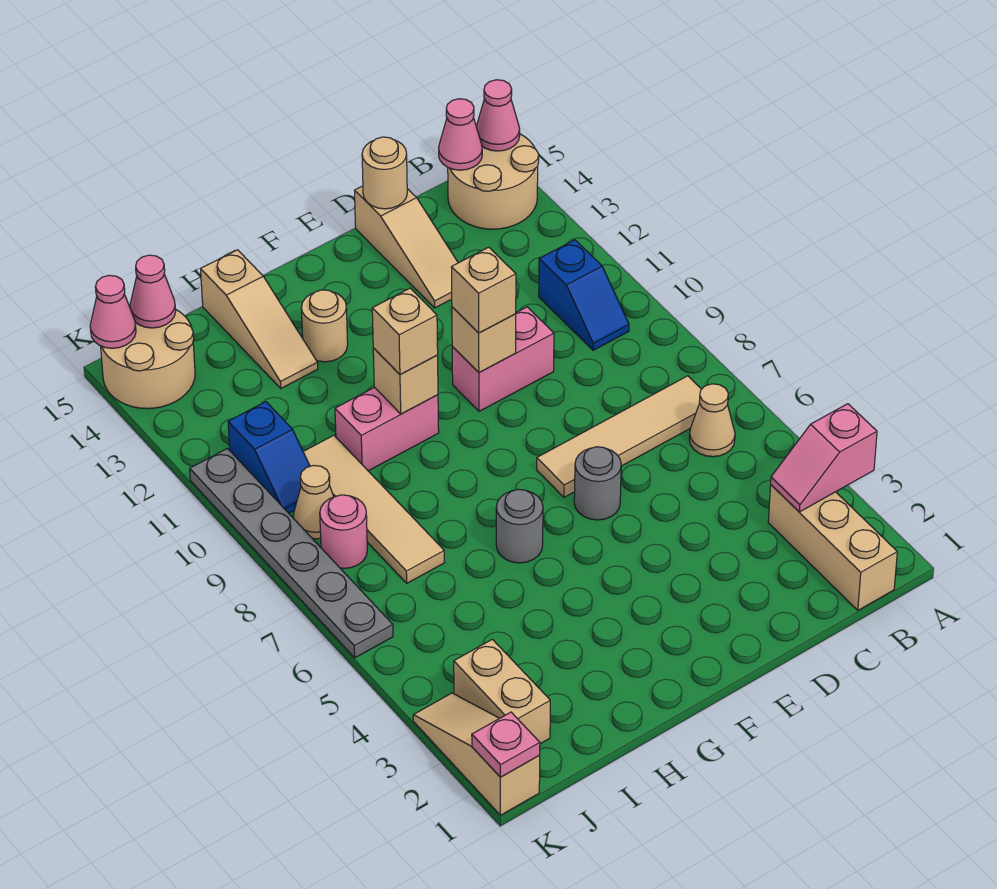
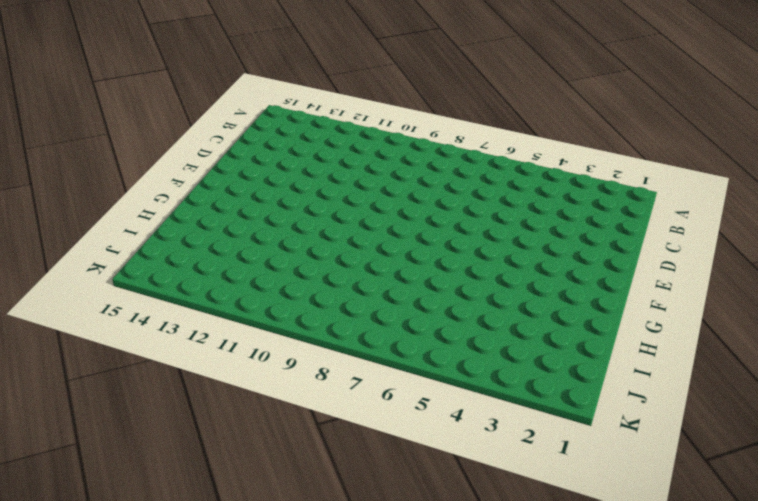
none -> tan 2x2 round brick [448,134,539,229]
none -> tan 1x3 brick [768,485,897,610]
none -> tan 1x1 cone [689,384,735,457]
none -> tan 1x4 tile [537,376,701,497]

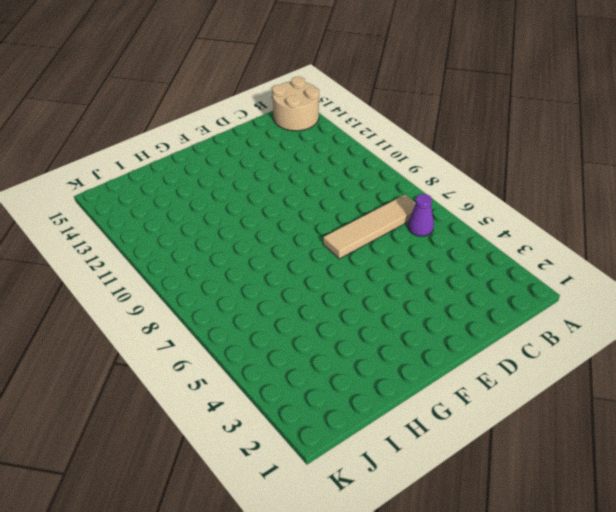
purple 1x1 cone [408,194,434,236] -> tan 1x1 cone [689,384,735,457]
none -> tan 1x3 brick [768,485,897,610]
none -> blue 1x2 slope [539,240,629,350]
none -> pink 1x2 brick [452,307,554,411]
none -> tan 1x3 slope [355,186,458,308]

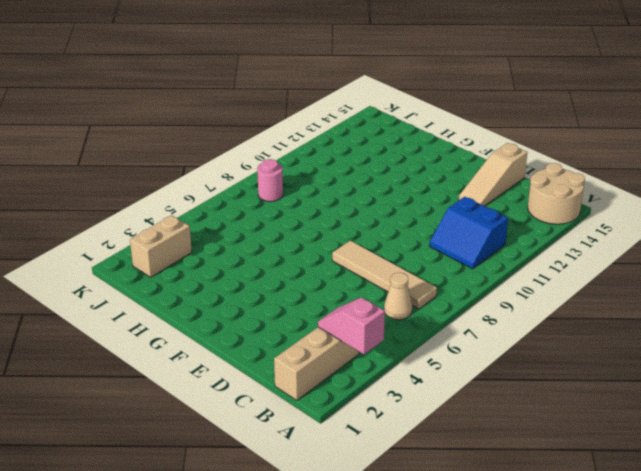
blue 2x2 slope [429,197,508,269] -> blue 1x2 slope [539,240,629,350]
none -> pink 1x2 brick [452,307,554,411]
none -> grey 1x1 round brick [574,447,621,520]
none -> grey 1x1 round brick [496,489,543,563]
none -> pink 1x2 brick [335,387,439,471]

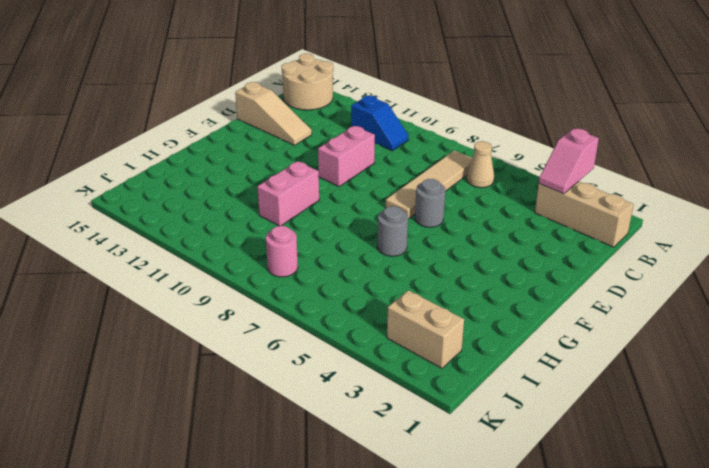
none -> tan 1x1 round brick [301,290,348,362]
none -> tan 1x3 slope [201,250,318,388]
none -> tan 1x4 tile [303,435,445,583]
none -> tan 1x1 cone [293,465,334,539]

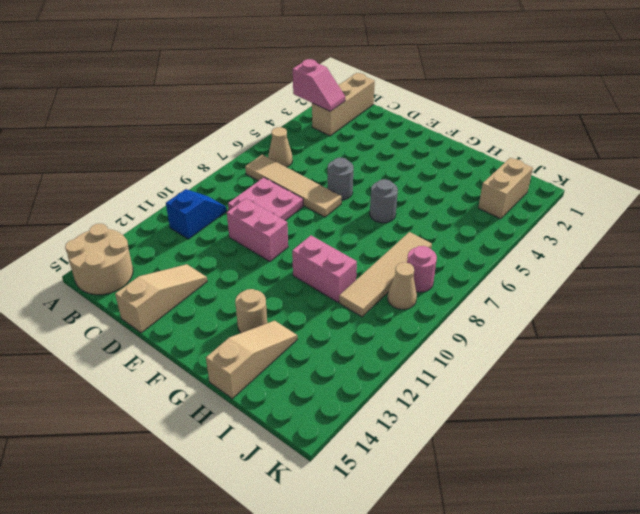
pink 2x2 plate [228,177,303,221] -> none
none -> blue 1x2 slope [228,402,310,513]
none -> tan 2x2 round brick [101,306,195,409]
none -> tan 1x3 slope [413,693,540,815]
none -> grey 1x6 plate [190,448,393,658]

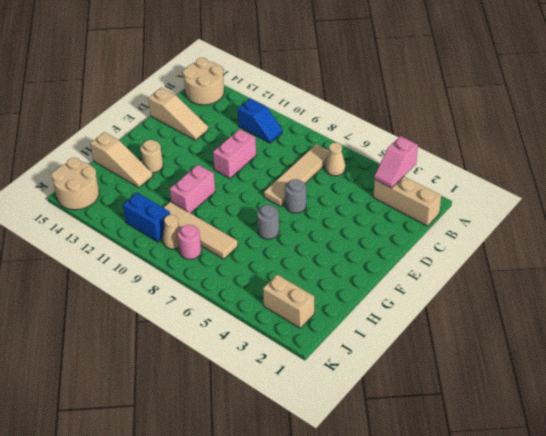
blue 1x2 brick [123,193,170,242] -> blue 1x2 slope [228,402,310,513]
none -> tan 1x3 slope [413,693,540,815]
none -> grey 1x6 plate [190,448,393,658]
none -> pink 1x1 cone [476,80,520,151]
none -> pink 1x1 cone [439,99,482,170]

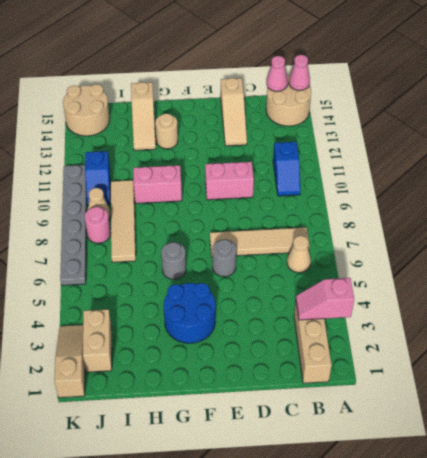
blue 2x2 round brick [164,283,215,343] -> none
none -> tan 1x1 round brick [362,137,407,209]
none -> tan 1x1 brick [452,307,516,373]
none -> tan 1x1 brick [373,348,438,414]
none -> pink 1x1 cone [130,255,176,328]

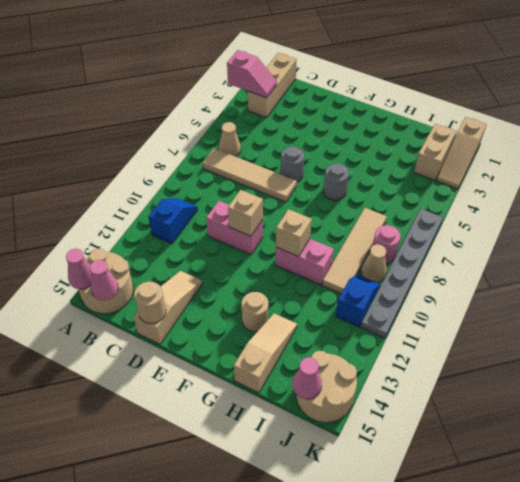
none -> pink 1x1 plate [472,712,540,777]
none -> pink 1x1 cone [90,275,136,348]
none -> tan 1x1 brick [451,247,516,333]
none -> tan 1x1 brick [372,288,438,375]

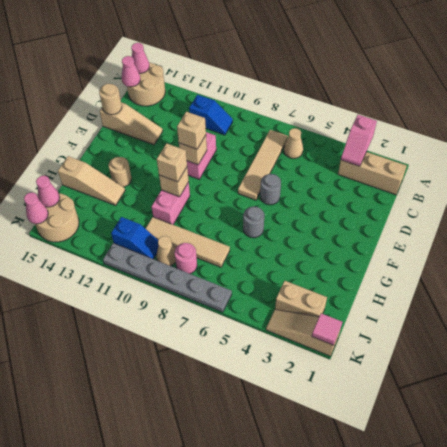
pink 1x1 tile [312,313,342,345] -> pink 1x1 plate [472,712,540,777]

